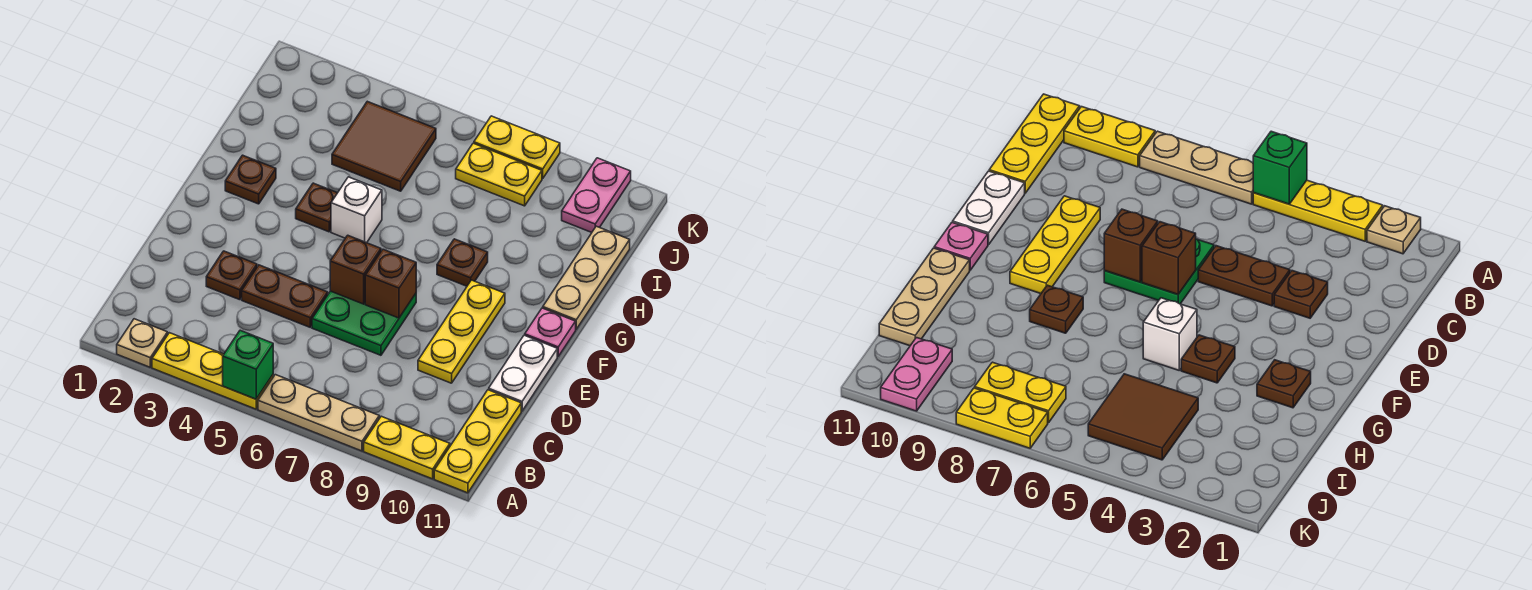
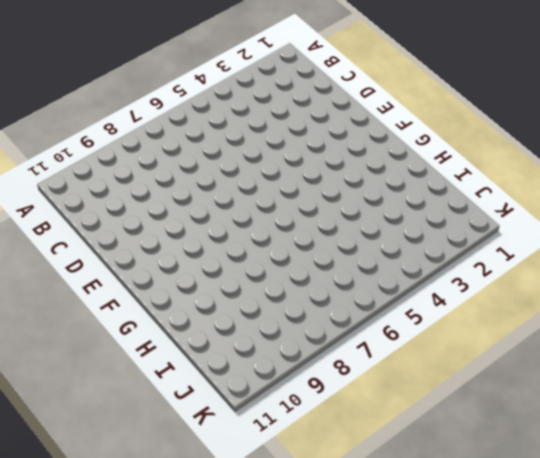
none -> tan 1x1 plate [117,319,168,367]
none -> yellow 1x3 plate [152,333,273,409]
none -> tan 1x3 plate [258,375,379,451]

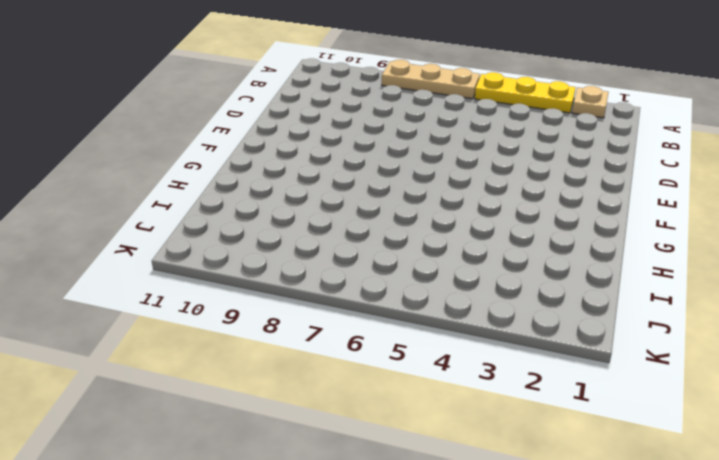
none -> yellow 1x2 plate [364,416,450,479]
none -> yellow 1x3 plate [434,390,521,493]
none -> brown 1x1 plate [206,251,257,300]

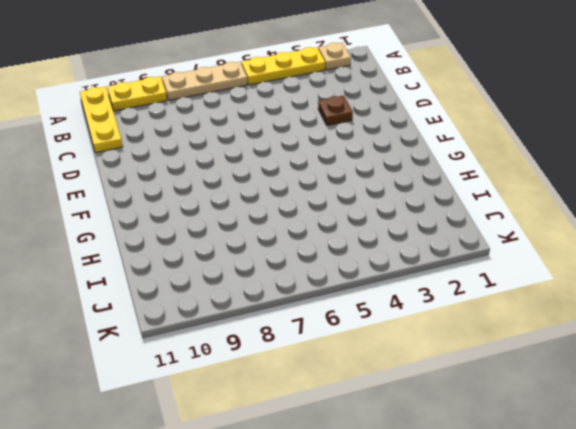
none -> brown 1x2 plate [242,265,328,327]
none -> green 2x2 plate [312,291,416,355]
none -> yellow 1x3 plate [418,280,505,383]

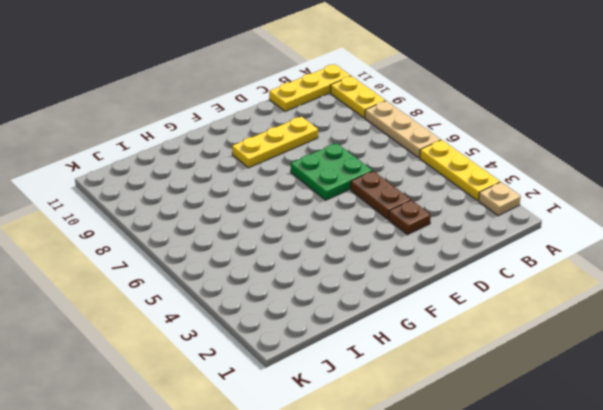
none -> white 1x2 plate [489,335,557,411]
none -> pink 1x1 plate [525,308,576,357]
none -> brown 1x1 plate [225,155,276,204]

